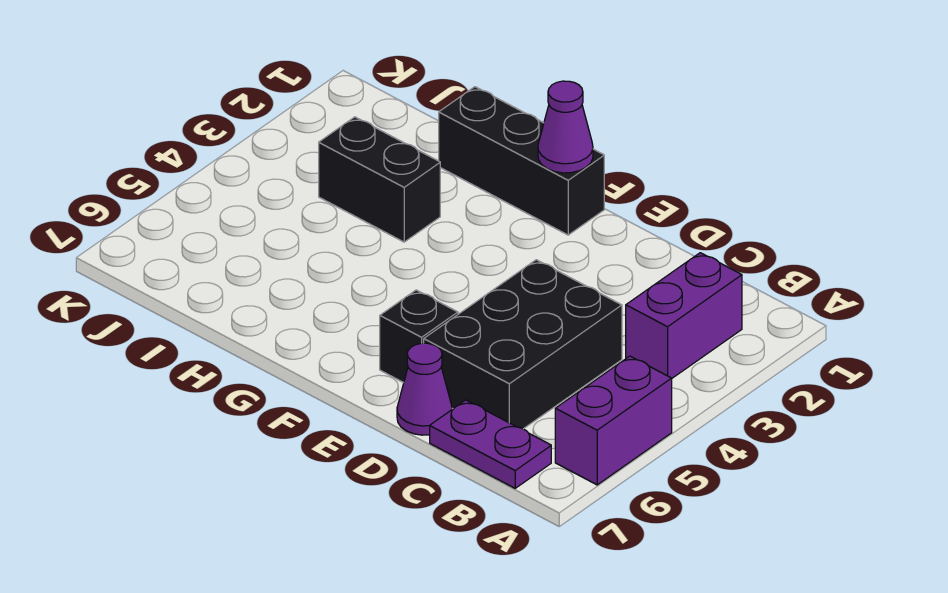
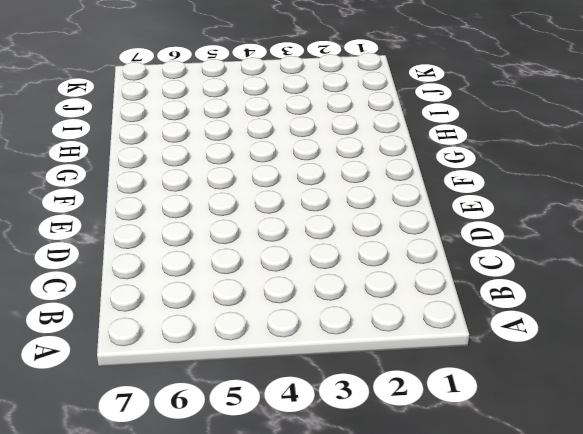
none -> purple 1x2 brick [555,356,672,485]
none -> purple 1x2 brick [626,253,742,378]

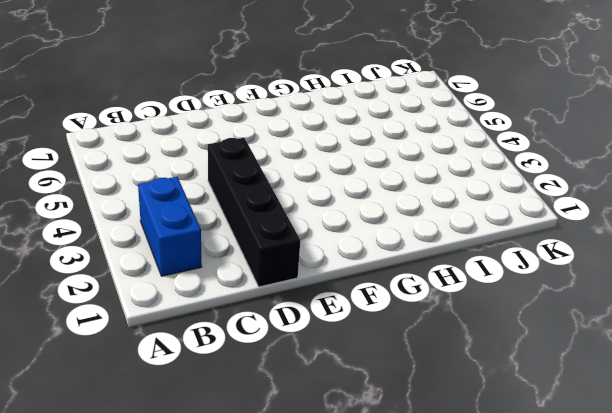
blue 1x2 brick [138,177,202,276] -> purple 1x2 brick [626,253,742,378]
black 1x4 brick [208,138,300,287] -> black 2x3 brick [424,260,622,429]
none -> purple 1x2 brick [555,356,672,485]
none -> purple 1x2 plate [430,400,551,488]

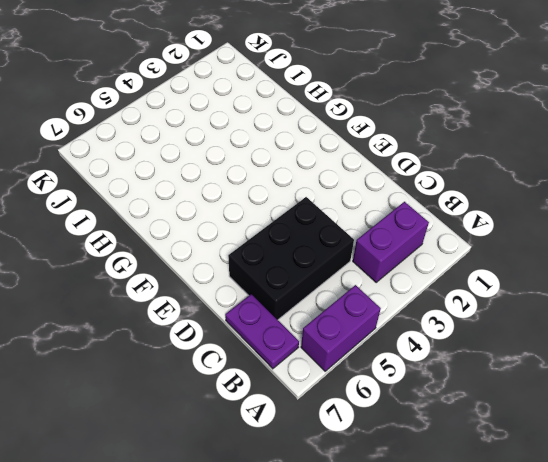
none -> purple 1x1 cone [397,343,452,435]
none -> black 1x1 brick [380,290,458,383]

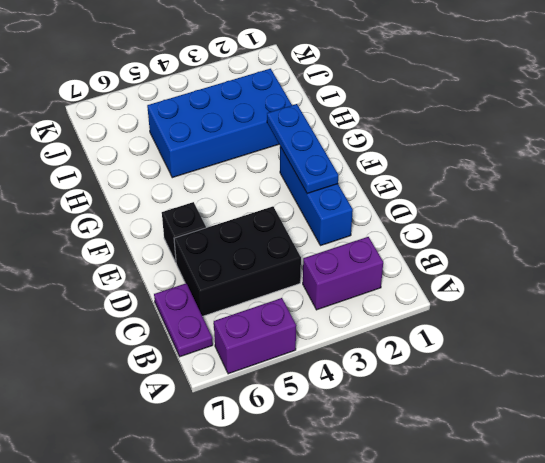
blue 1x3 brick [280,147,353,246] -> none
blue 1x3 plate [267,104,338,194] -> none
blue 2x4 brick [147,69,292,178] -> black 1x2 brick [319,117,440,242]
none -> purple 1x1 cone [397,343,452,435]
none -> black 1x3 brick [439,87,604,235]

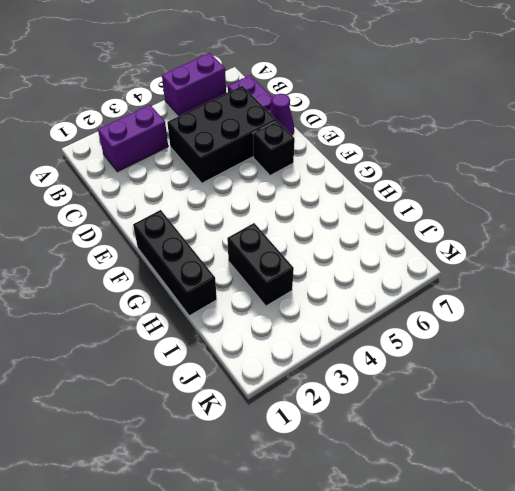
none -> purple 1x1 cone [538,81,593,173]

